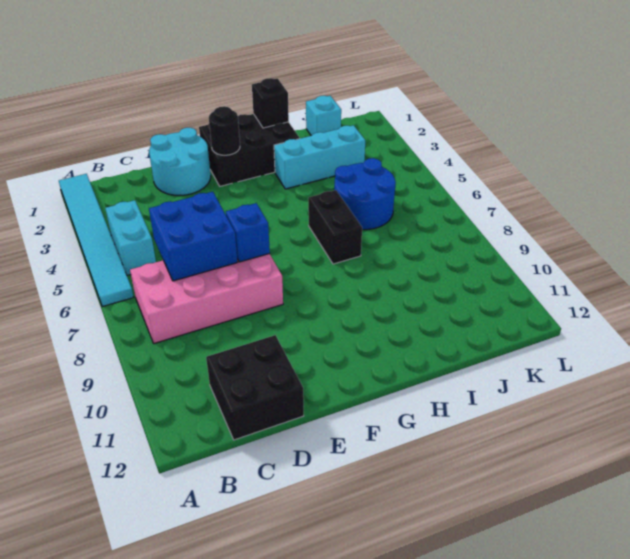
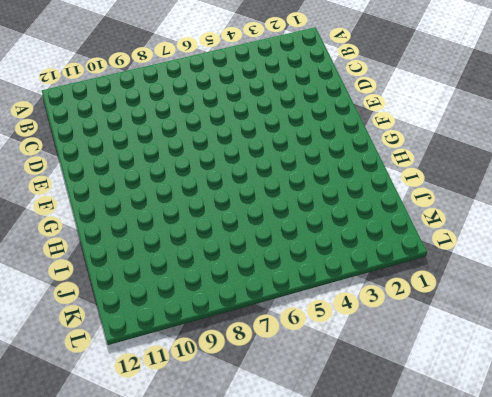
none -> cyan 1x6 tile [59,174,133,307]
none -> cyan 1x2 brick [105,200,156,275]
none -> pink 2x4 brick [130,254,283,343]

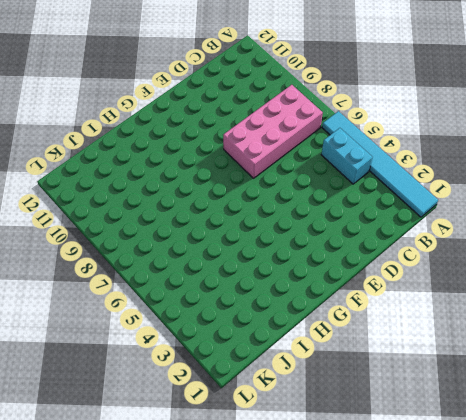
none -> black 2x2 brick [206,335,304,440]
none -> cyan 2x2 round brick [149,128,211,195]
none -> black 2x3 brick [199,114,300,186]

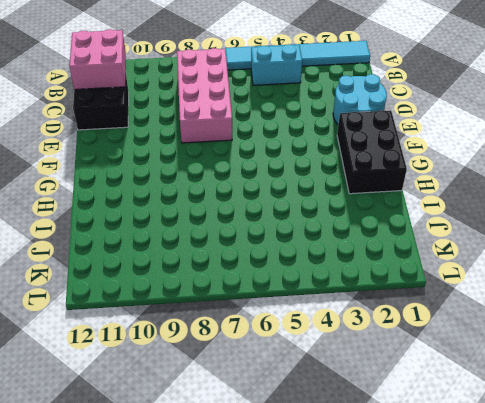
pink 2x2 brick [69,29,126,90] -> none
none -> cyan 1x3 brick [274,125,365,189]
none -> black 1x2 brick [308,190,362,264]
none -> blue 2x2 round brick [334,158,396,230]

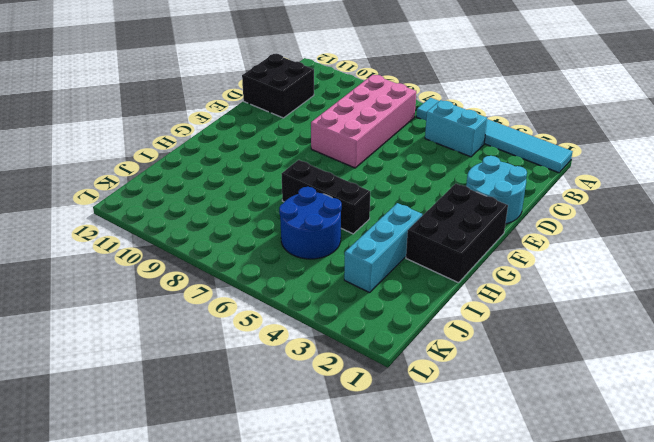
black 1x3 brick [282,160,370,234] -> black 1x2 brick [308,190,362,264]
none -> cyan 1x1 brick [306,96,341,136]
none -> blue 2x2 brick [149,192,237,281]
none -> blue 1x1 brick [226,203,270,262]

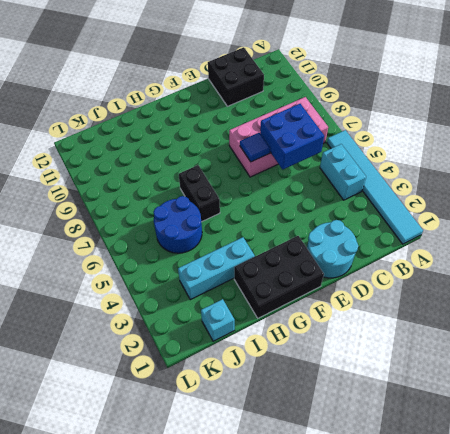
blue 1x1 tile [240,133,270,162] -> blue 1x1 brick [226,203,270,262]
none -> black 1x1 round brick [209,106,240,155]
none -> black 1x1 brick [252,78,289,128]

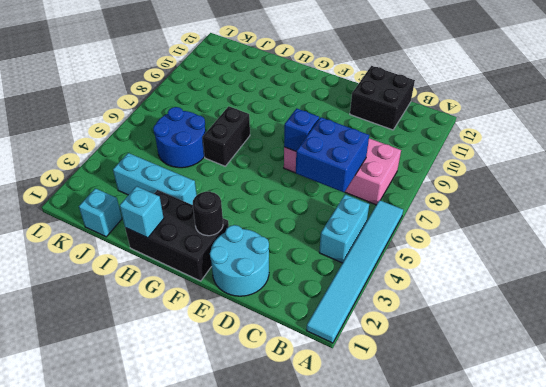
cyan 1x1 brick [120,186,164,238] -> black 1x1 brick [252,78,289,128]

